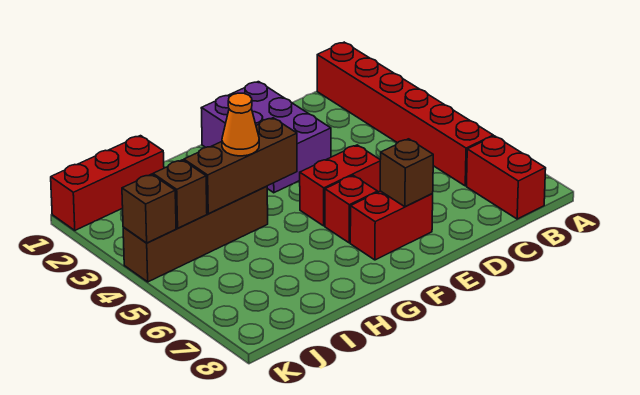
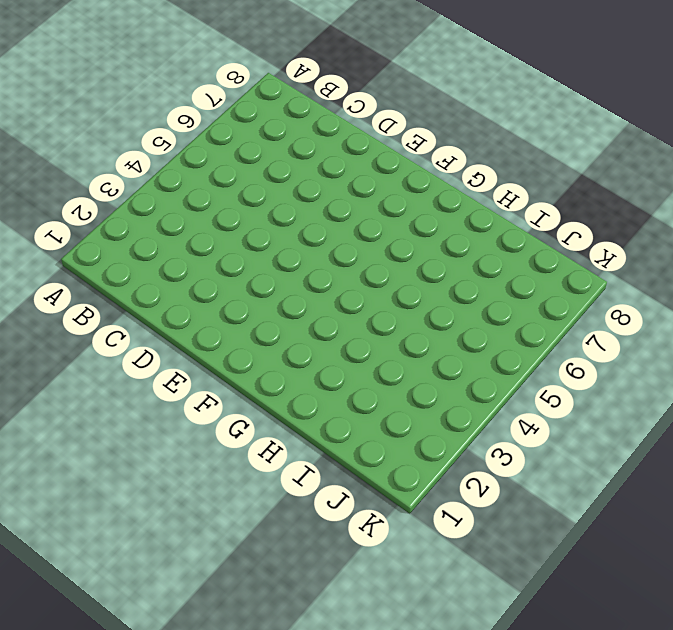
none -> red 1x6 brick [317,42,493,186]
none -> red 1x2 brick [467,136,546,219]
none -> purple 2x3 brick [201,82,331,193]

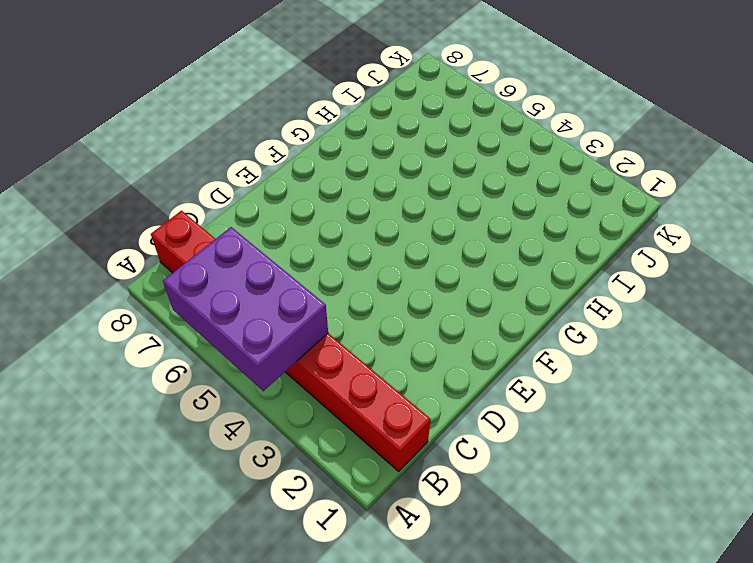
purple 2x3 brick [163,227,328,391] -> purple 2x3 brick moved to [201,82,331,193]
none -> red 1x2 brick [300,145,380,226]
none -> red 1x2 brick [350,191,433,260]
none -> red 1x1 brick [325,175,378,243]

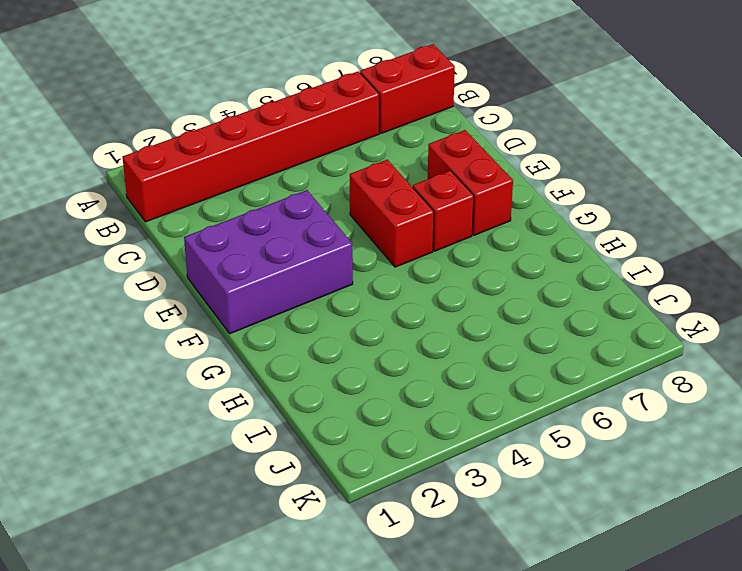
none -> brown 1x4 brick [123,186,268,282]
none -> red 1x3 brick [51,136,164,230]
none -> brown 1x1 brick [380,139,433,207]

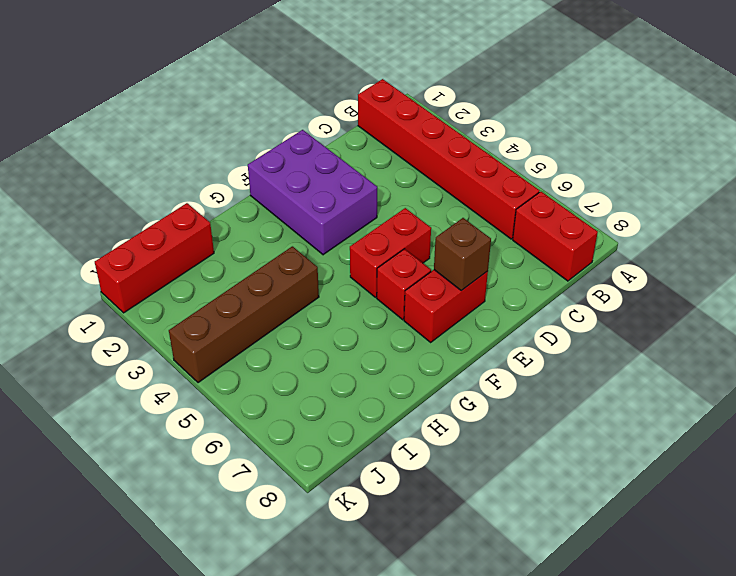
none -> brown 1x3 brick [184,118,297,214]
none -> brown 1x1 brick [153,160,207,228]
none -> brown 1x1 brick [122,174,176,243]

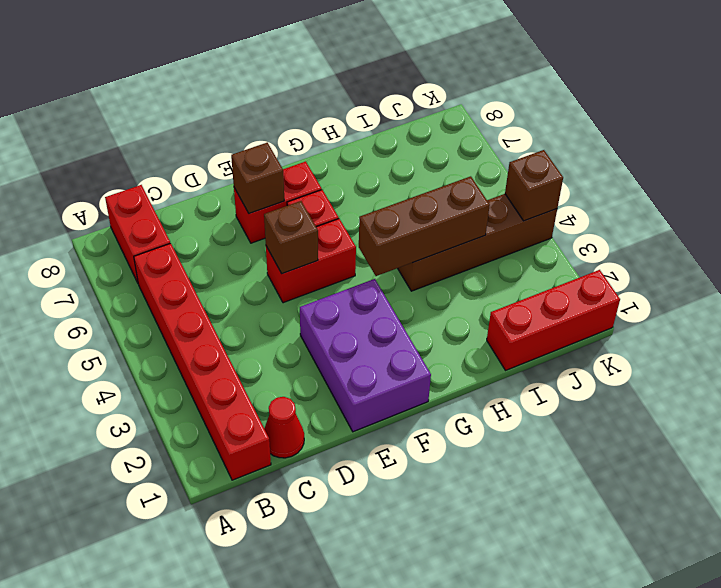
red 1x1 cone [264,397,304,458] -> none
brown 1x1 brick [264,201,318,274] -> brown 1x1 brick moved to [153,160,207,228]
none -> orange 1x1 cone [222,93,259,156]

